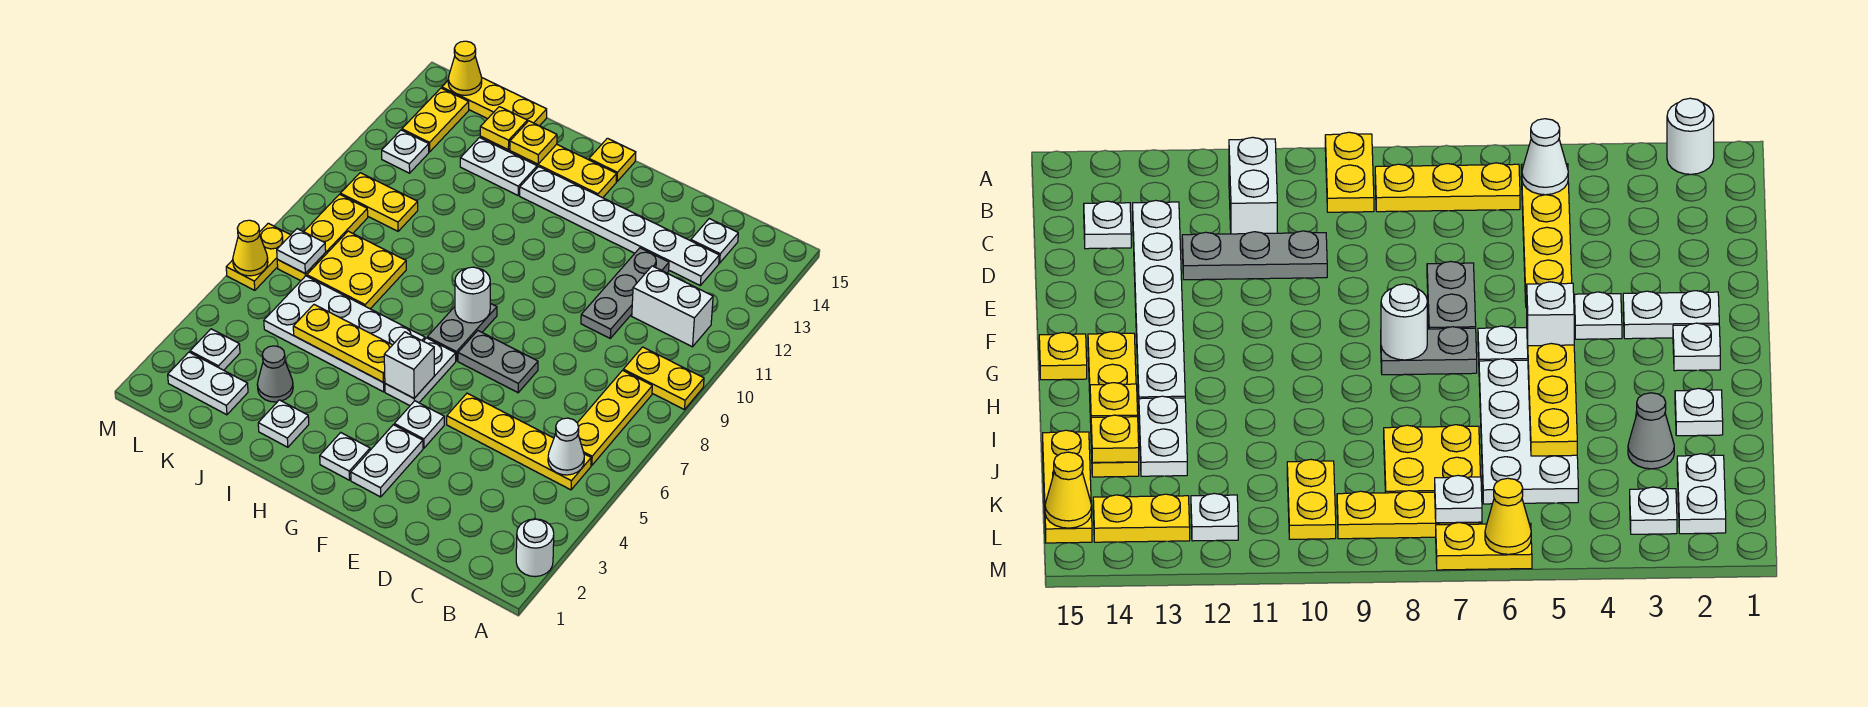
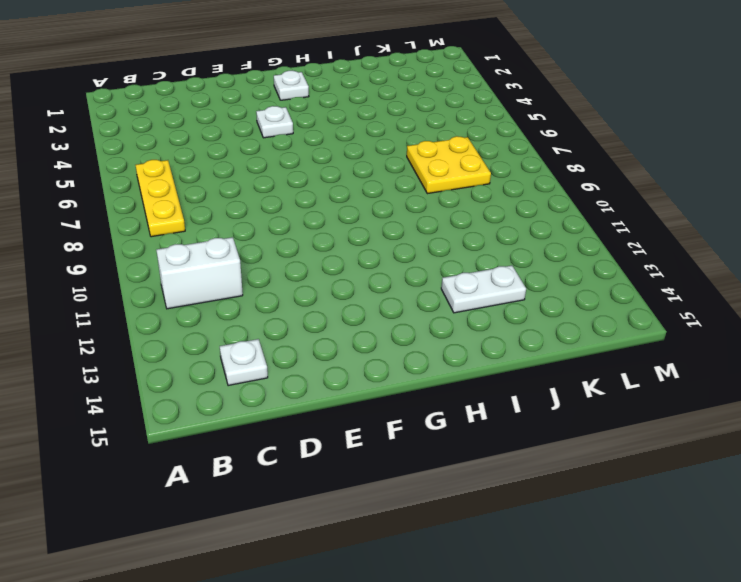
none -> white 1x1 round brick [516,519,554,577]
none -> yellow 1x2 plate [623,347,704,410]
none -> yellow 1x4 plate [447,393,591,490]
none -> white 1x6 plate [520,167,719,285]

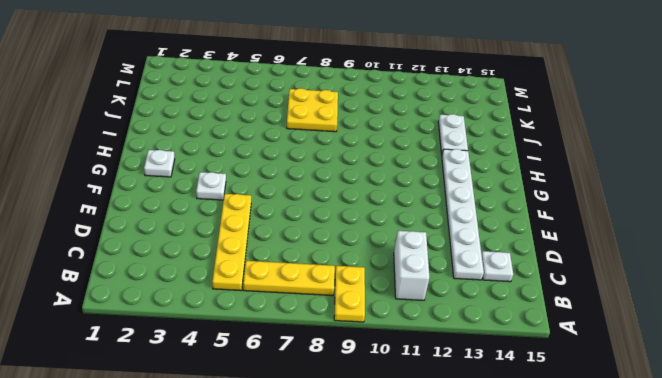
none -> white 1x1 round brick [516,519,554,577]
none -> grey 1x3 plate [581,248,669,338]
none -> grey 1x2 plate [458,331,538,393]
none -> white 1x2 plate [351,425,423,497]

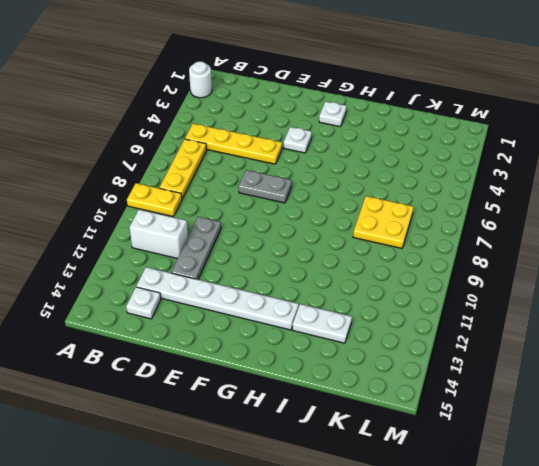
none -> white 1x2 plate [351,425,423,497]
none -> white 1x2 plate [385,338,456,406]
none -> grey 1x2 plate [427,303,497,361]
none -> yellow 1x4 plate [480,136,617,198]

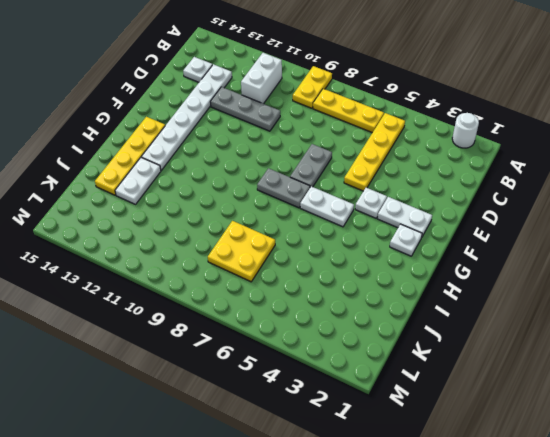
none -> yellow 1x1 plate [589,138,636,182]
none -> white 2x4 plate [264,276,425,392]
none -> white 1x1 plate [258,400,309,447]
none -> grey 1x1 cone [257,346,293,402]

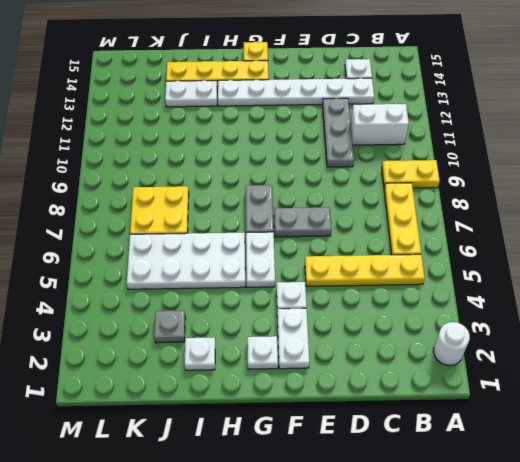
grey 1x1 plate [154,311,185,343] -> grey 1x1 cone [257,346,293,402]
none -> yellow 1x3 plate [442,78,547,126]
none -> white 1x2 plate [168,352,248,415]
none -> yellow 1x2 plate [340,173,418,231]
none -> white 1x1 plate [190,329,240,370]

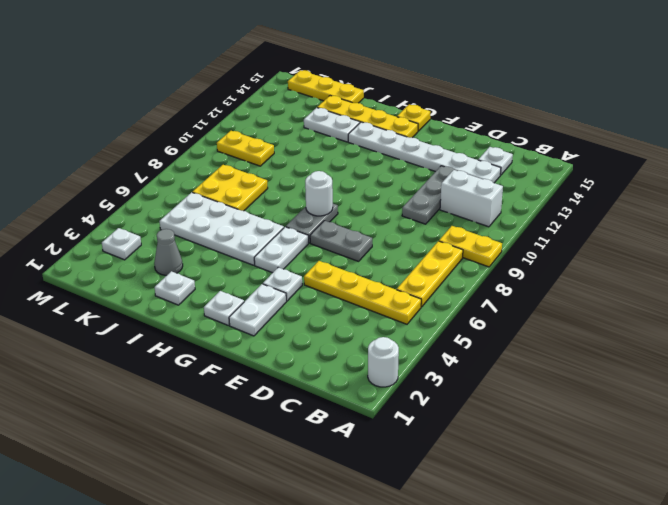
none -> white 1x2 plate [168,352,248,415]
none -> yellow 1x3 plate [277,194,368,281]
none -> white 1x1 plate [382,130,429,173]
none -> yellow 1x2 plate [402,88,469,152]

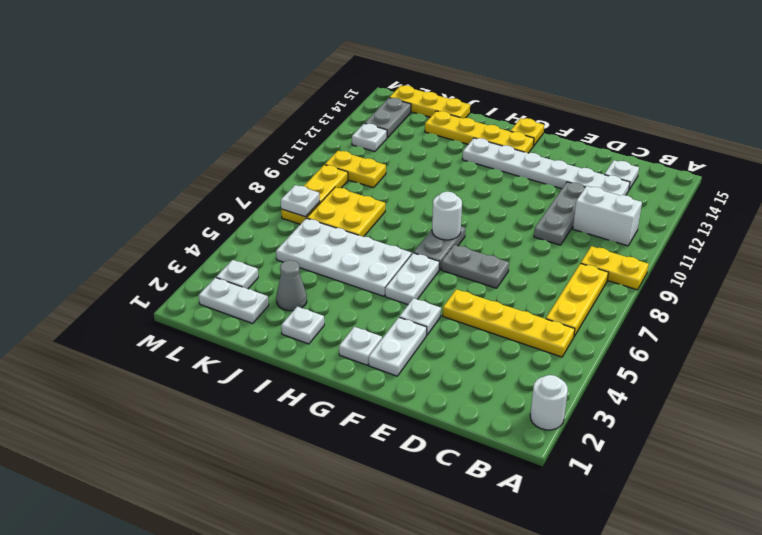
grey 1x2 plate [365,98,411,138] -> yellow 1x2 plate [402,88,469,152]
none -> white 1x2 plate [460,138,537,195]
none -> yellow 1x2 plate [226,223,290,290]
none -> white 1x1 cone [548,418,584,475]
none -> white 1x1 brick [384,332,434,398]

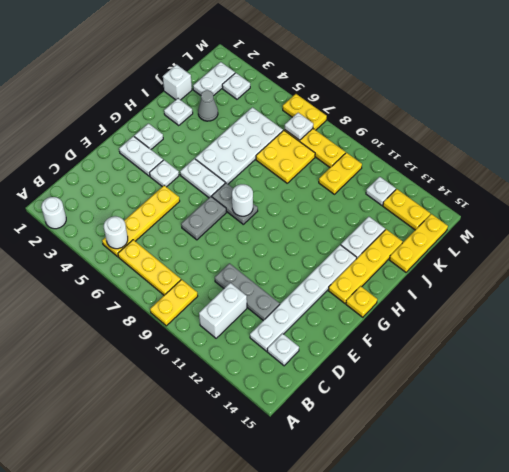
white 1x1 round brick [104,216,128,249] -> white 1x1 cone [548,418,584,475]
white 1x1 brick [163,65,192,100] -> white 1x1 brick moved to [384,332,434,398]
none -> yellow 1x3 plate [293,305,392,382]
none -> yellow 1x1 plate [510,121,557,164]
none -> yellow 1x1 plate [480,107,527,150]
none -> yellow 1x1 cone [448,41,482,95]

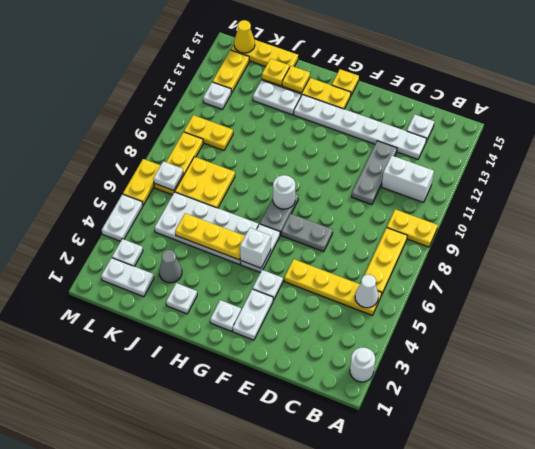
white 1x2 plate [102,194,143,241] -> none
none -> yellow 1x1 cone [233,220,268,276]

